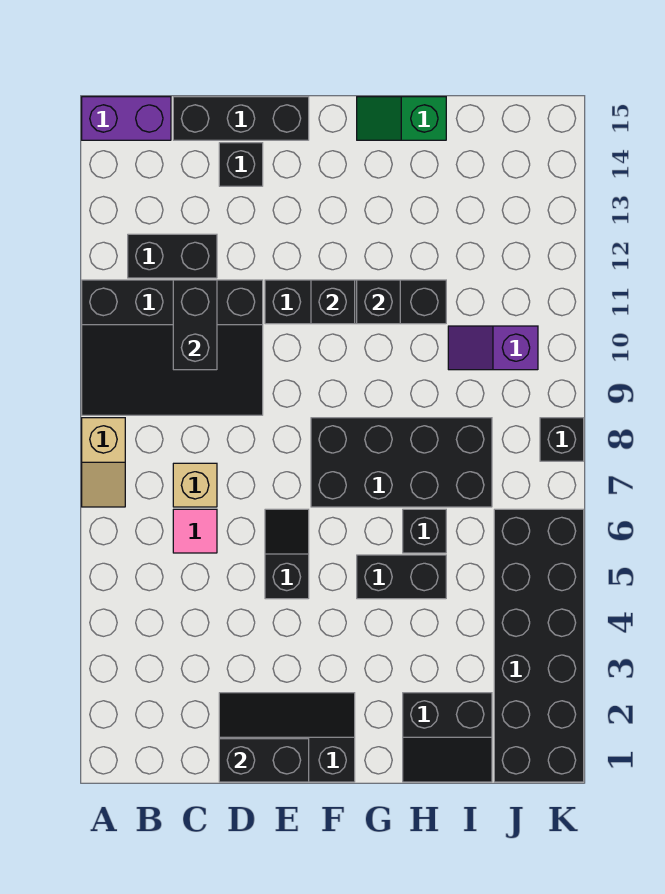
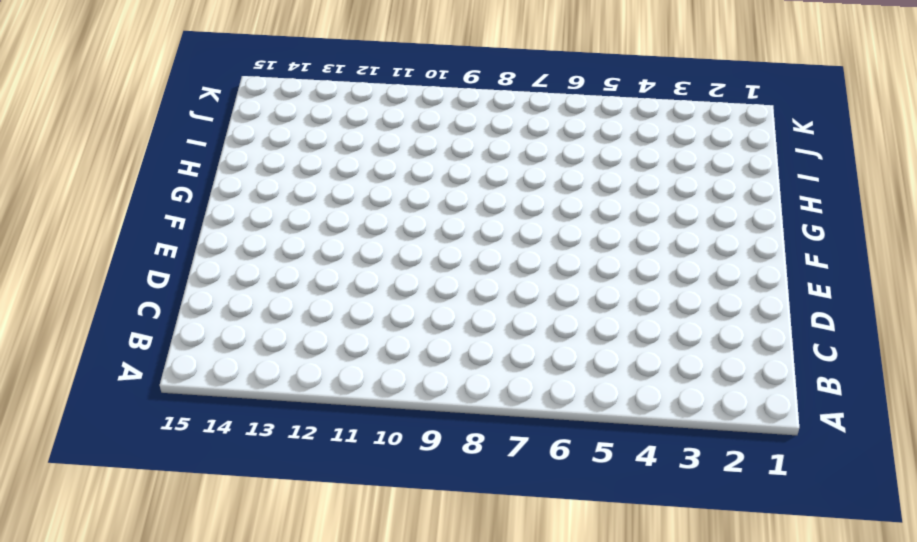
none -> tan 1x2 slope [82,418,125,507]
none -> black 3x4 slope [82,280,263,415]
none -> purple 1x2 brick [82,97,171,140]

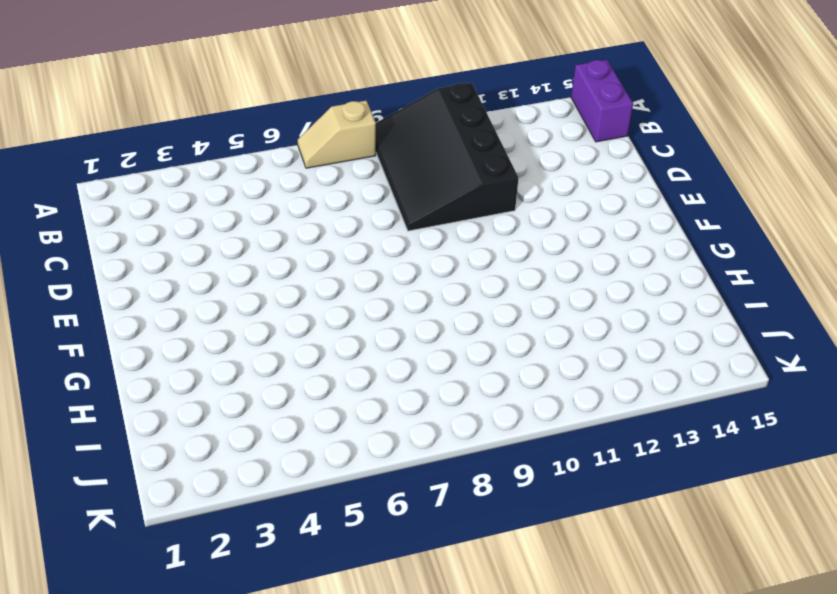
none -> black 1x2 brick [128,234,217,278]
none -> pink 1x1 tile [173,509,217,553]
none -> tan 1x1 brick [173,463,217,507]

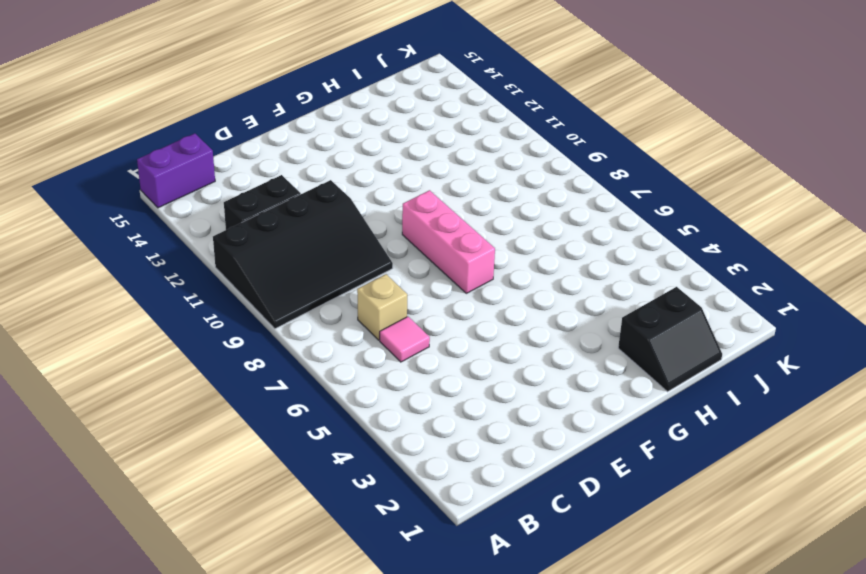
pink 1x3 brick [402,190,495,293] -> black 2x4 brick [311,418,492,507]
none -> tan 1x2 slope [82,418,125,507]
none -> black 1x3 brick [173,97,309,140]
none -> black 2x3 slope [219,693,355,782]

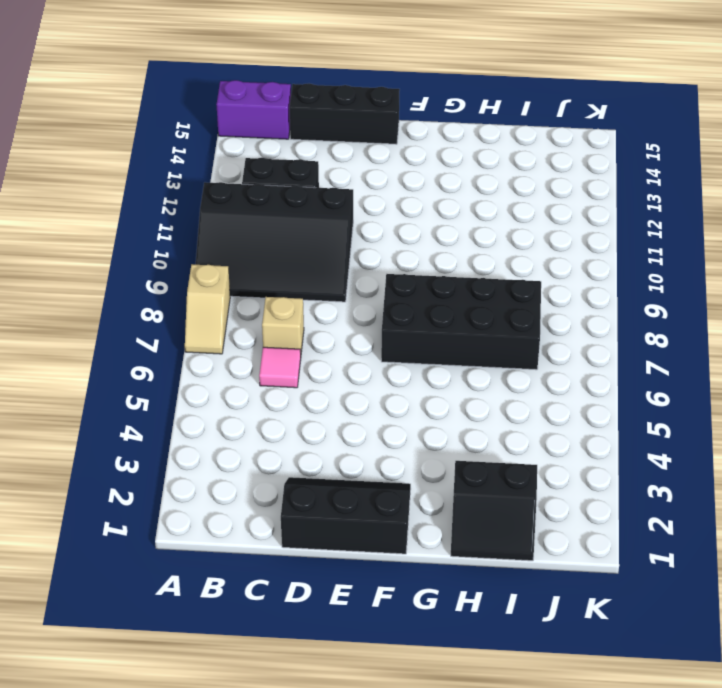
none -> black 1x1 brick [219,143,263,186]
none -> black 1x2 slope [265,509,309,599]
none -> black 1x4 brick [265,280,446,324]

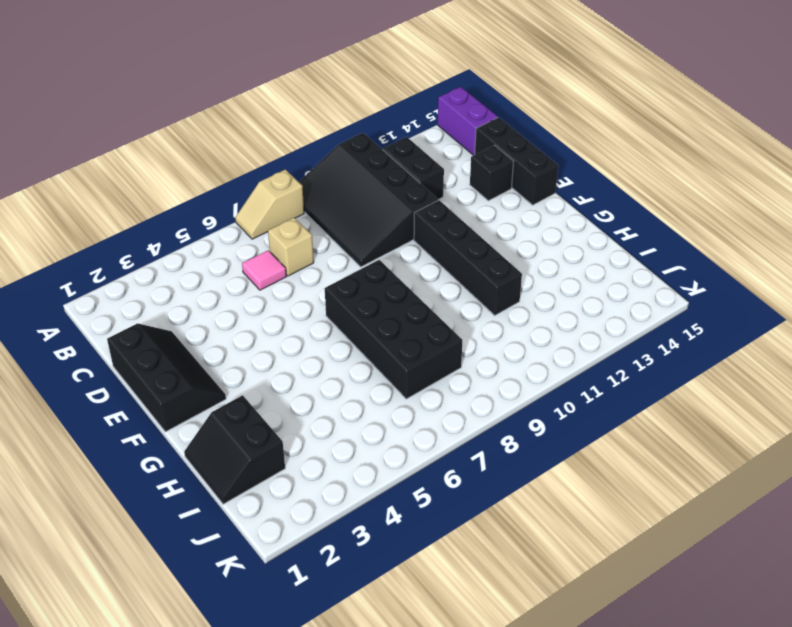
none -> black 1x2 slope [265,509,309,599]
none -> black 1x2 brick [357,555,446,599]
none -> green 1x2 slope [357,97,446,140]

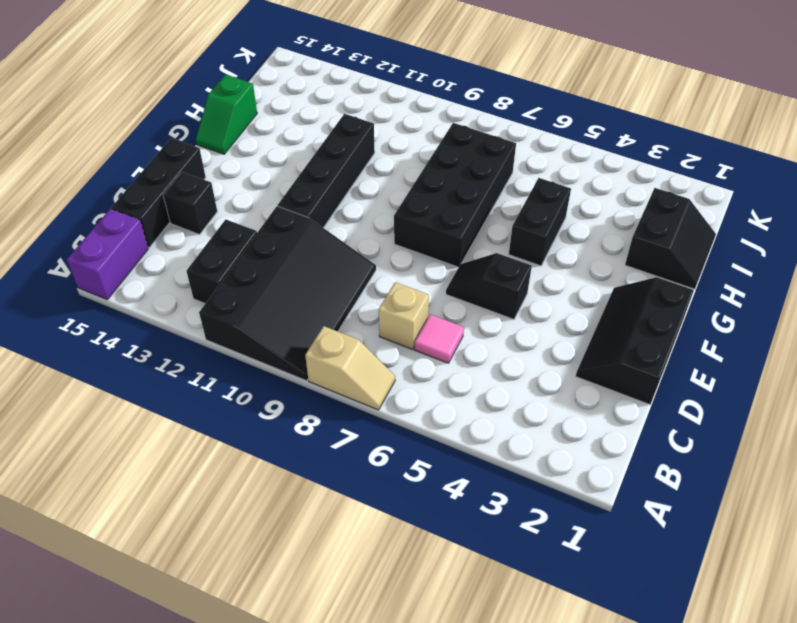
none -> black 1x1 brick [403,509,446,553]
none -> purple 1x2 slope [448,326,538,370]
none -> black 2x6 brick [494,509,584,782]

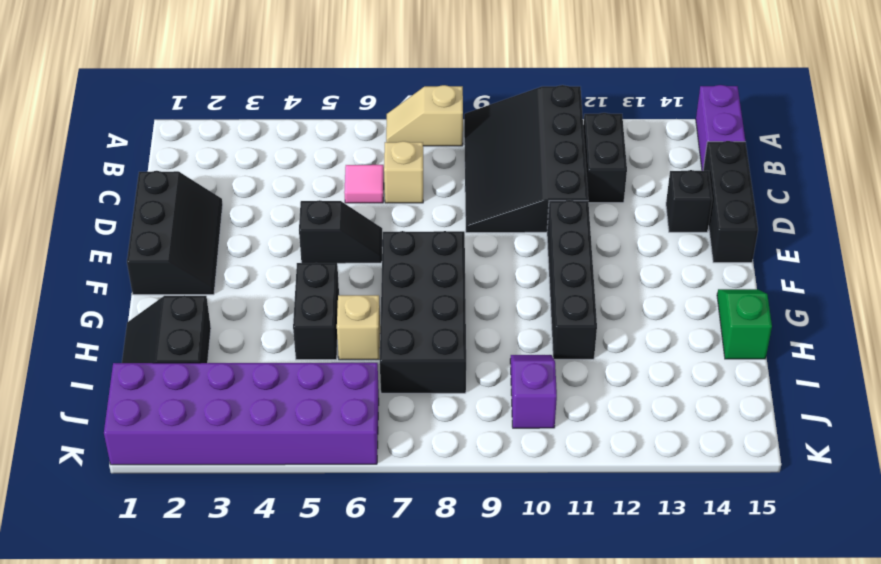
tan 1x1 brick [337,295,380,360] -> black 1x1 brick [403,509,446,553]
purple 2x6 brick [104,363,379,465] -> black 2x6 brick [494,509,584,782]
none -> black 1x1 brick [540,418,584,461]
none -> black 1x2 brick [173,280,217,370]
none -> black 1x2 brick [219,739,309,782]

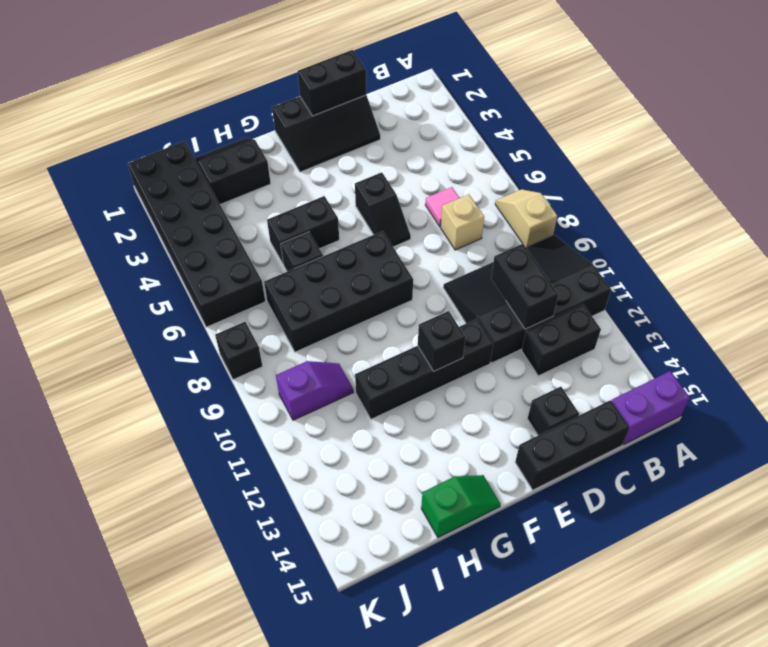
none -> black 1x1 brick [357,280,400,324]

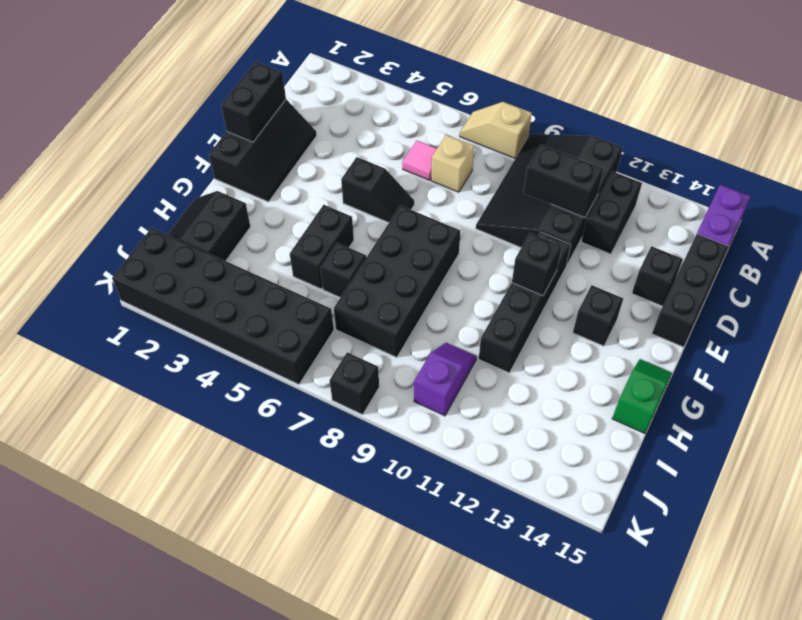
black 1x1 brick [573,285,623,346] -> black 1x1 brick moved to [357,280,400,324]

